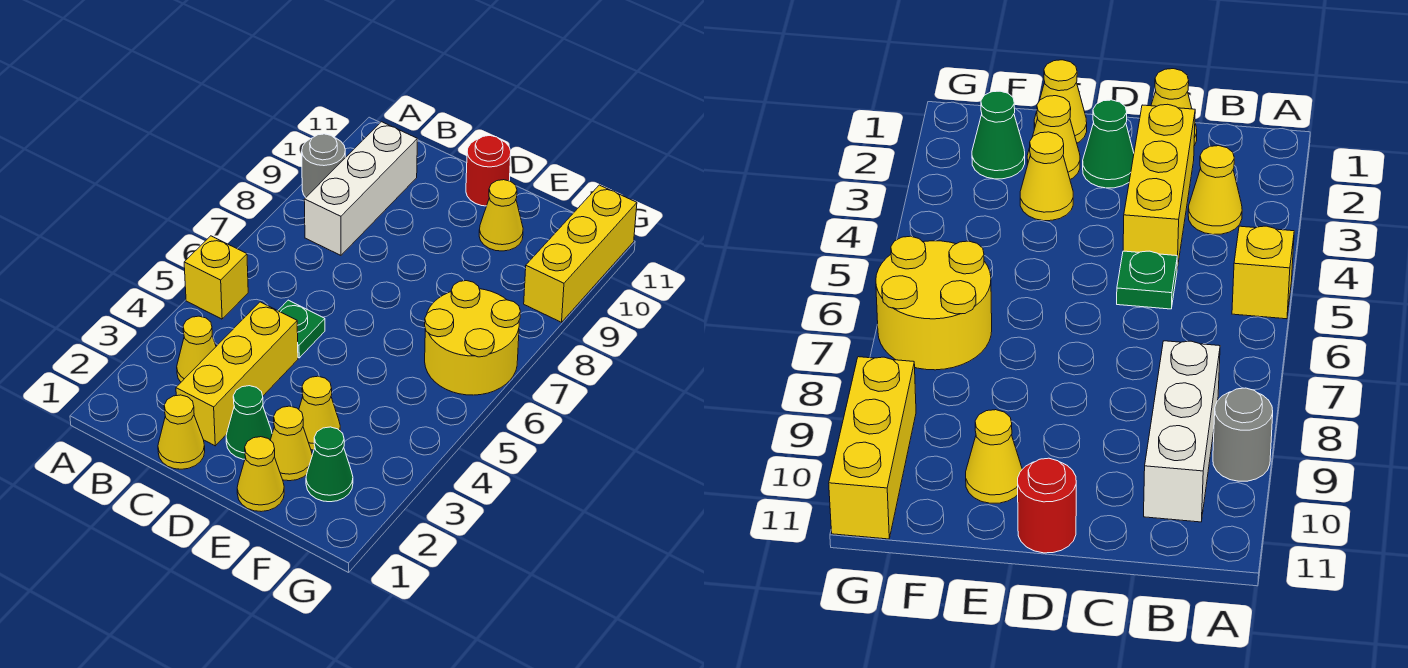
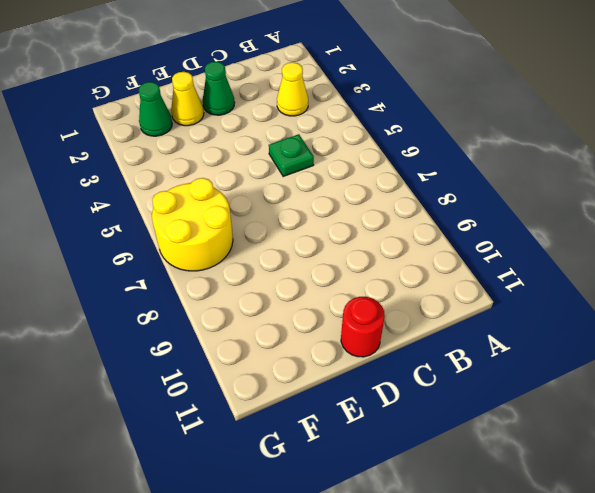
none -> yellow 1x1 brick [184,236,248,319]
none -> grey 1x1 round brick [302,134,345,197]
none -> white 1x3 brick [304,122,417,255]

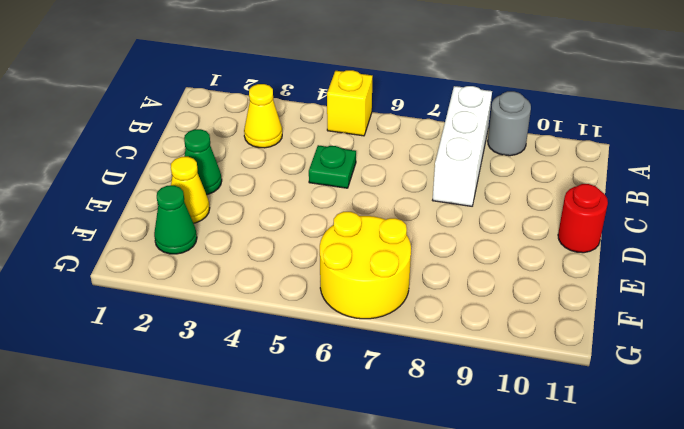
white 1x3 brick [433,86,492,206] -> white 1x3 brick turned to [304,122,417,255]
none -> yellow 1x1 cone [158,395,205,469]
none -> yellow 1x3 brick [176,302,298,446]
none -> yellow 1x1 cone [237,437,284,512]

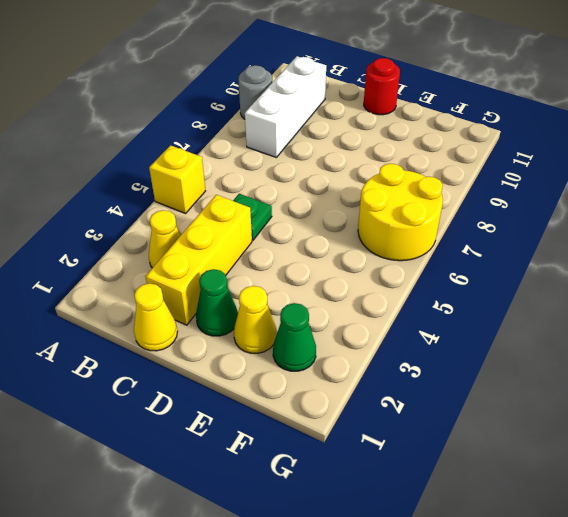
none -> yellow 1x1 cone [237,437,284,512]
none -> yellow 1x1 cone [299,376,340,450]
none -> yellow 1x1 cone [479,180,523,251]

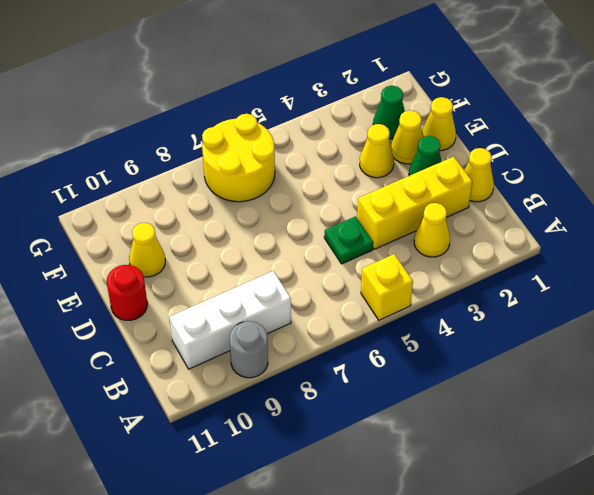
none -> yellow 1x3 brick [524,185,637,322]

